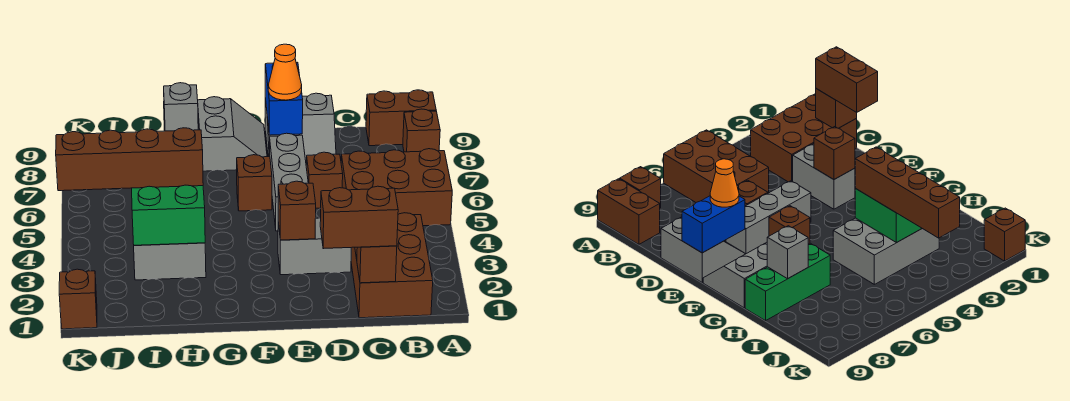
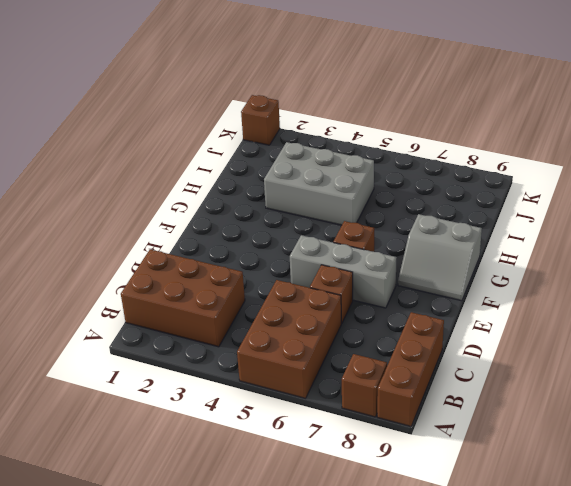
brown 1x3 brick [377,312,444,426] -> brown 1x2 brick [366,90,436,146]
none -> grey 1x2 brick [278,218,351,275]
none -> grey 2x2 slope [265,93,336,165]
none -> green 1x3 brick [745,243,830,321]

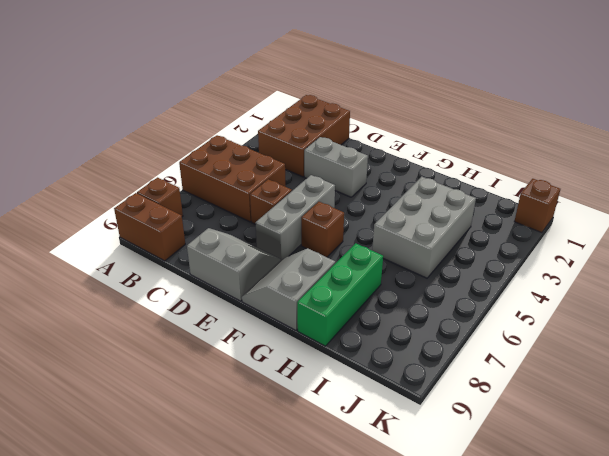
none -> brown 1x1 brick [357,246,397,283]
none -> brown 1x1 brick [278,181,316,240]
none -> blue 1x2 brick [265,62,303,135]

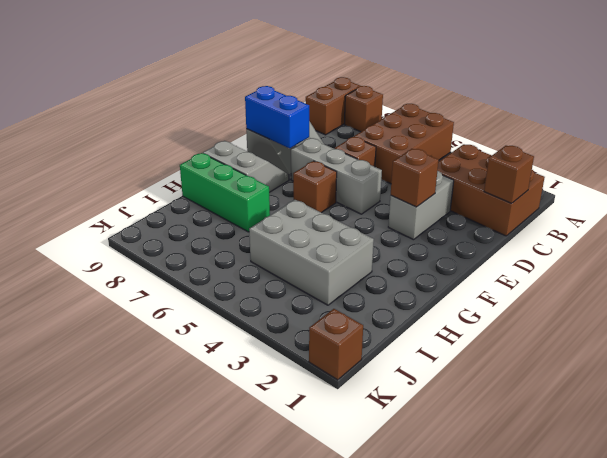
none -> green 2x2 brick [132,185,205,245]
none -> grey 1x1 brick [164,83,198,131]
none -> brown 1x2 brick [320,186,398,249]

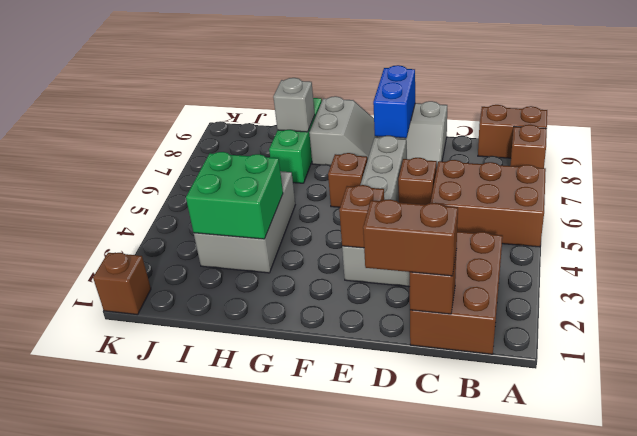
none -> orange 1x1 cone [268,44,302,100]
none -> brown 1x4 brick [56,128,203,191]

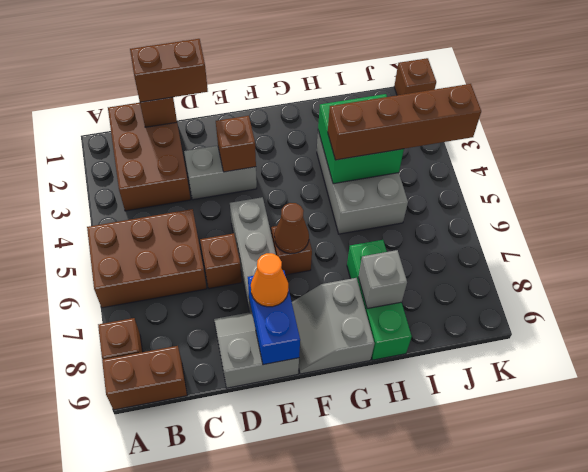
brown 1x1 cone [274,203,309,254] -> none

